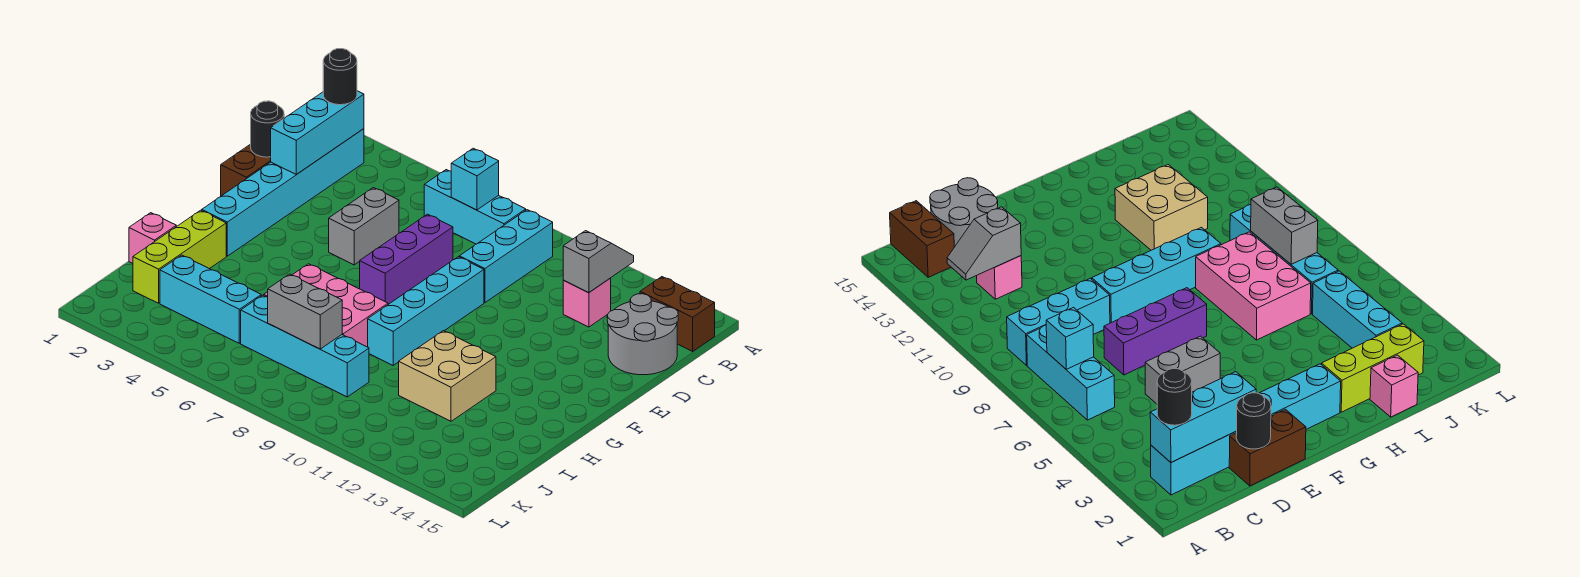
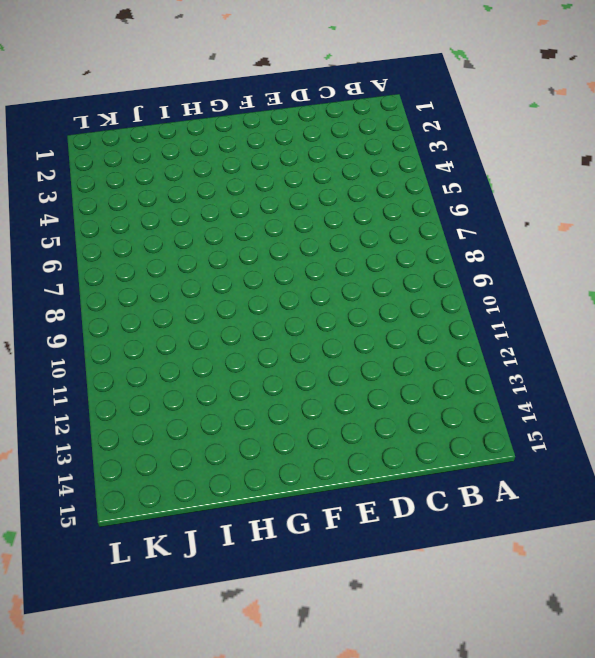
none -> cyan 1x6 brick [202,129,364,256]
none -> cyan 1x3 brick [424,170,526,244]
none -> cyan 1x3 brick [459,210,553,303]

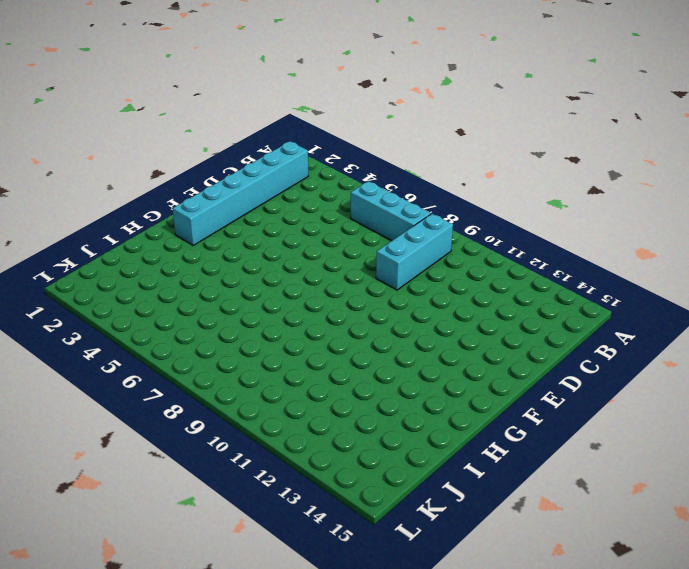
none -> brown 1x2 brick [640,277,715,351]
none -> pink 1x1 brick [563,278,611,327]
none -> grey 2x2 round brick [607,294,678,375]

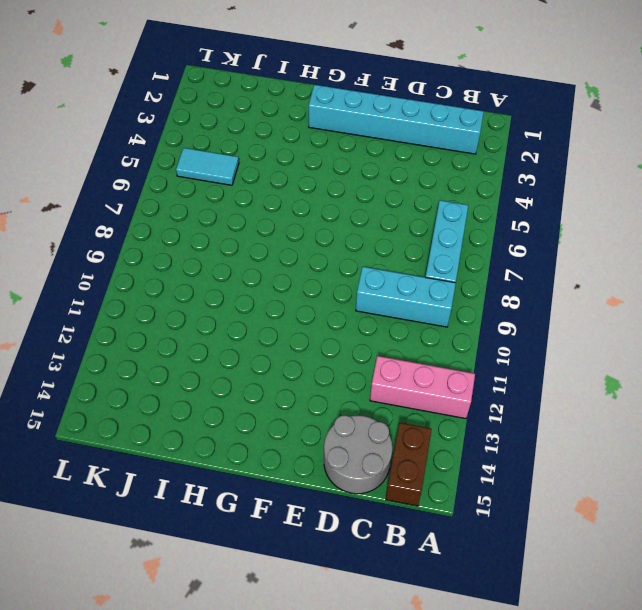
pink 1x3 brick [370,356,475,419] -> pink 1x1 brick [563,278,611,327]
cyan 1x2 tile [176,148,239,185] -> cyan 1x3 brick [160,255,261,343]
none -> brown 1x2 brick [221,144,271,196]
none -> grey 1x2 brick [329,188,399,265]
none -> purple 1x3 brick [360,214,453,304]

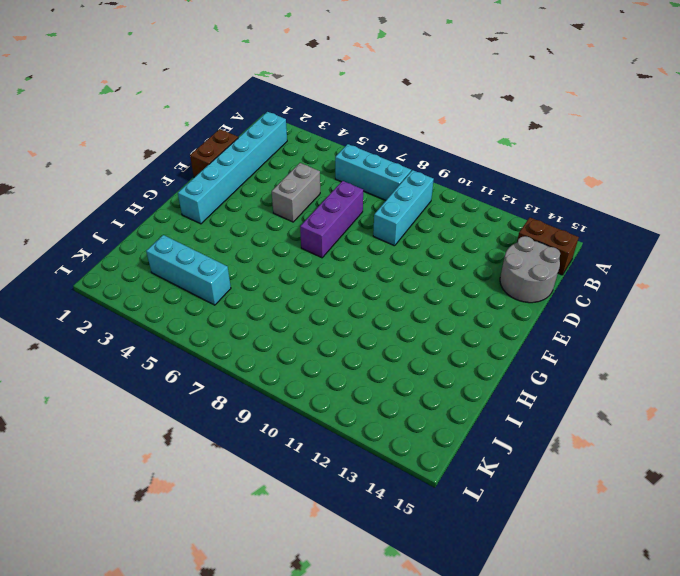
none -> pink 1x1 brick [563,278,611,327]
none -> cyan 1x4 brick [368,257,484,365]
none -> lime 1x3 brick [133,210,226,303]

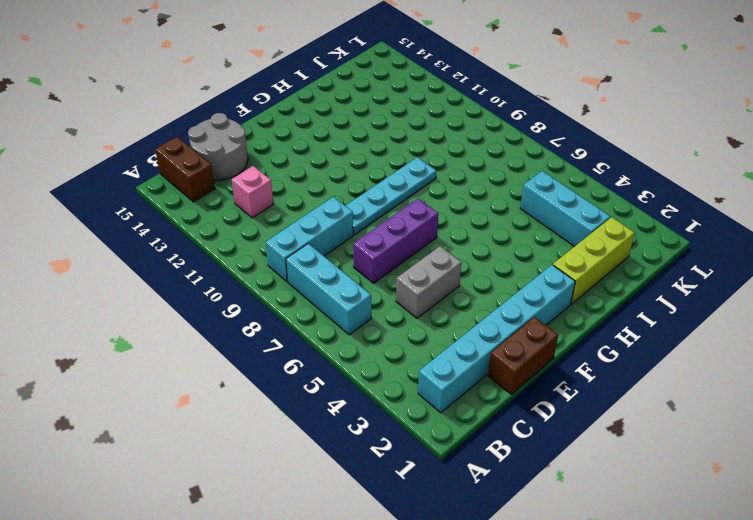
cyan 1x4 plate [346,157,437,235] -> cyan 1x4 brick [368,257,484,365]
none -> pink 2x3 brick [264,264,388,347]
none -> tan 2x2 brick [399,331,496,421]
none -> pink 1x1 brick [129,213,176,263]

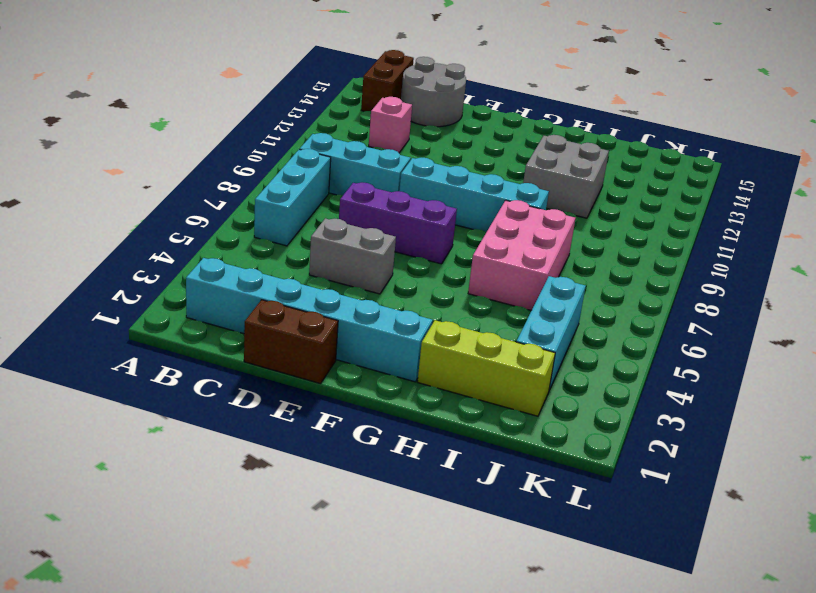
grey 2x2 brick [523,135,609,218] -> tan 2x2 brick [399,331,496,421]
none -> pink 1x1 brick [129,213,176,263]
none -> cyan 1x4 brick [241,295,369,397]
none -> cyan 1x3 brick [271,91,364,175]

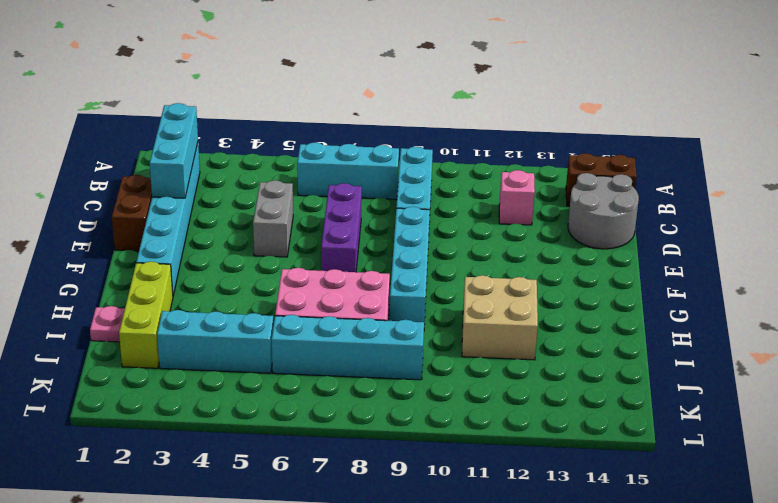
pink 1x1 plate [90,306,125,342] -> pink 1x1 brick [129,213,176,263]
none -> cyan 1x1 brick [451,148,499,210]
none -> grey 1x2 slope [563,231,634,293]
none -> black 1x1 round brick [251,101,284,157]

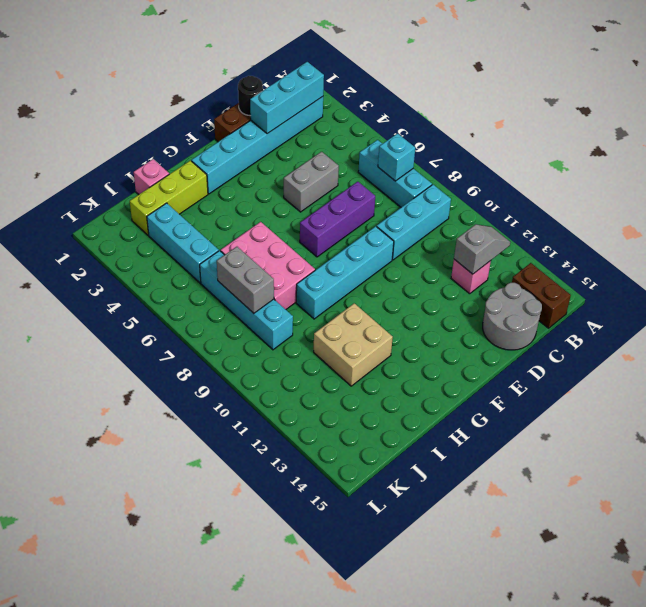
none -> black 1x1 round brick [323,49,357,105]

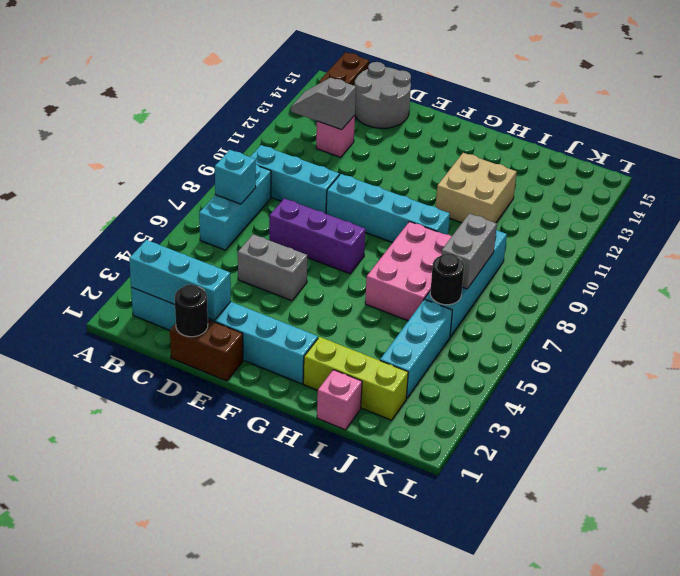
black 1x1 round brick [430,253,464,305] -> black 1x1 round brick moved to [323,49,357,105]

